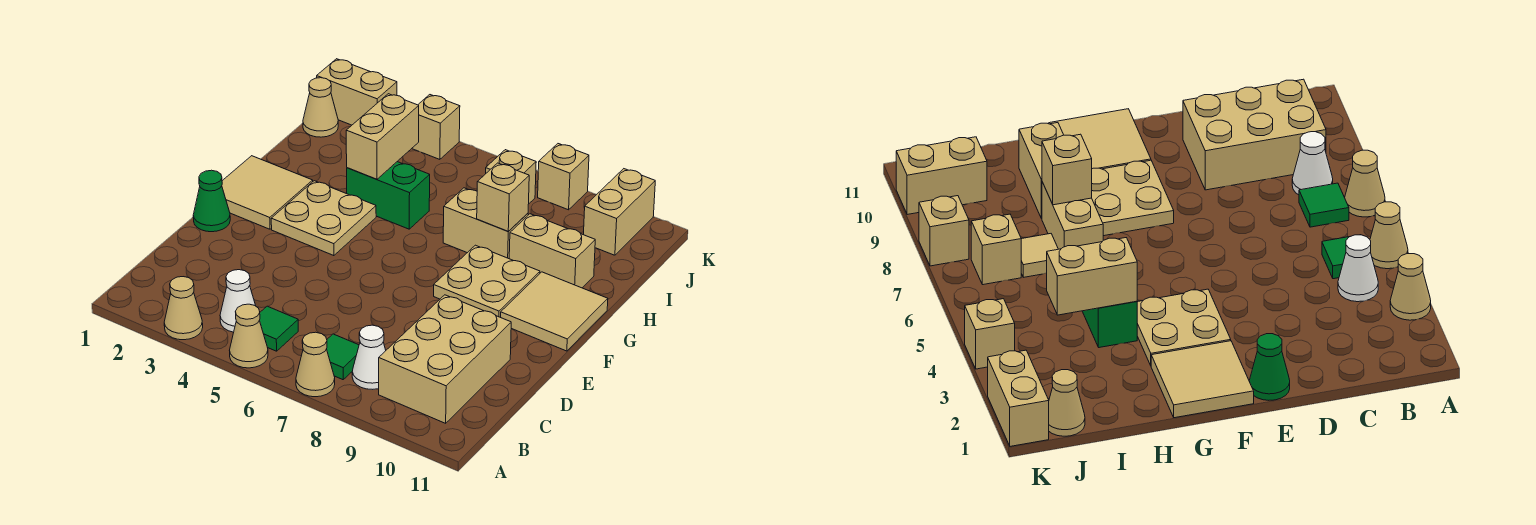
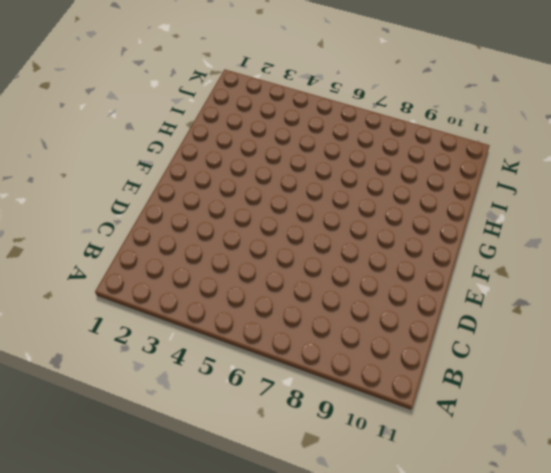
none -> tan 1x1 cone [164,277,203,340]
none -> tan 1x1 cone [229,304,268,368]
none -> tan 1x1 cone [296,332,335,397]

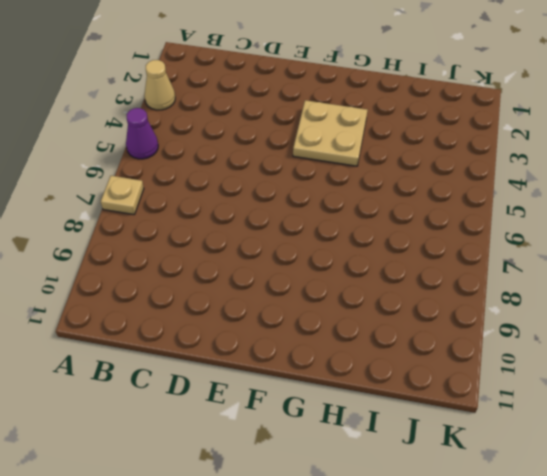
purple 1x1 cone [126,108,158,159] -> tan 1x1 cone [229,304,268,368]
tan 1x1 plate [101,176,144,215] -> tan 1x1 cone [296,332,335,397]
none -> white 1x1 cone [220,270,256,332]
none -> green 1x1 tile [259,306,298,351]
none -> green 1x1 tile [327,334,359,380]

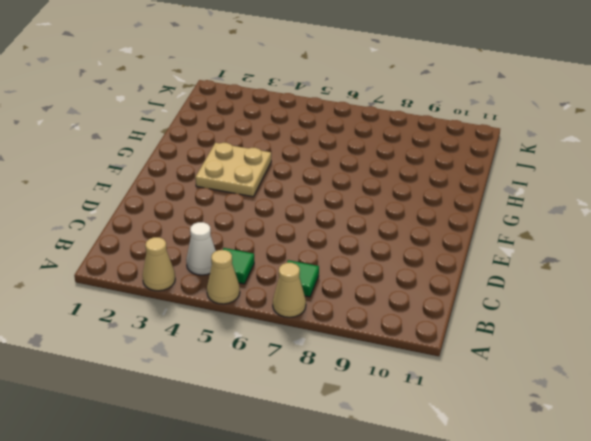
none -> white 1x1 cone [352,325,386,389]
none -> tan 2x3 brick [379,295,511,423]
none -> green 1x1 cone [193,170,230,232]

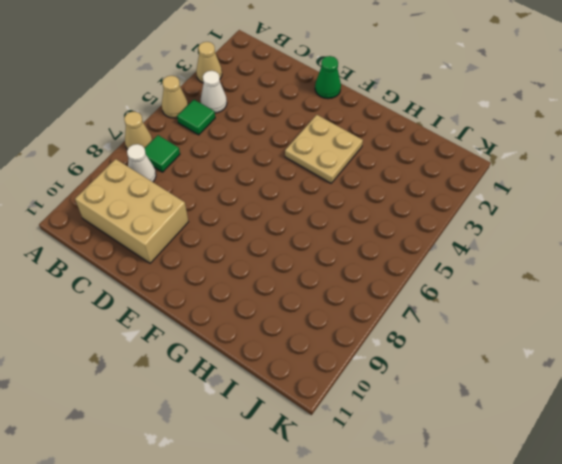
none -> tan 2x2 tile [222,156,313,229]
none -> tan 2x2 plate [434,245,540,317]
none -> tan 2x2 tile [501,272,608,351]

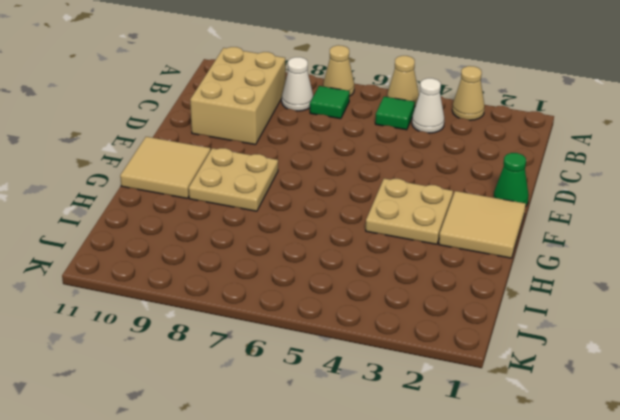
none -> green 1x2 brick [347,162,430,229]
none -> tan 1x2 brick [443,188,528,259]
none -> tan 1x2 brick [509,214,595,288]

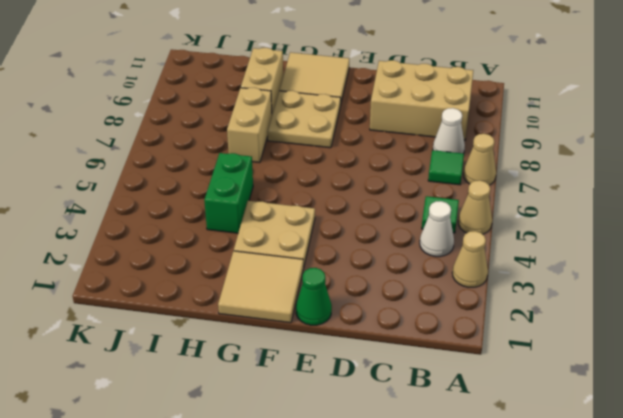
none -> tan 1x1 tile [1021,234,1058,277]
none -> tan 1x1 cone [303,78,338,137]
none -> tan 1x1 brick [486,150,536,203]

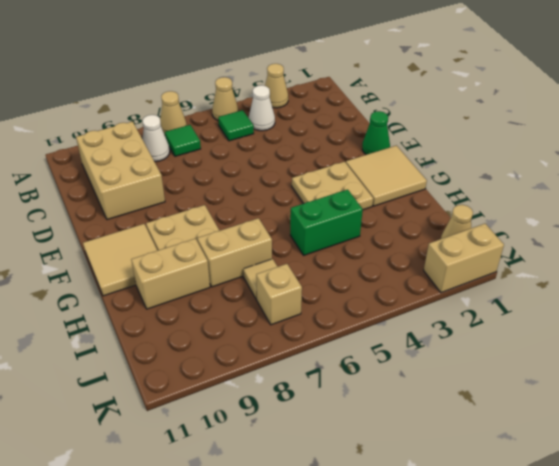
none -> tan 1x2 brick [584,169,655,255]
none -> tan 1x1 brick [412,95,460,159]
none -> tan 1x1 brick [538,144,589,210]

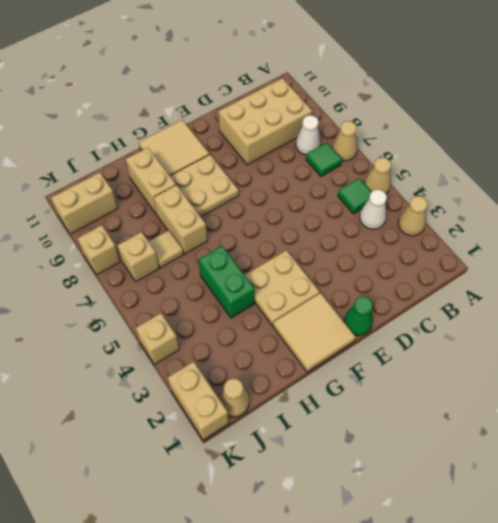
none -> tan 1x2 brick [346,94,419,179]
none -> tan 1x1 brick [477,163,529,231]

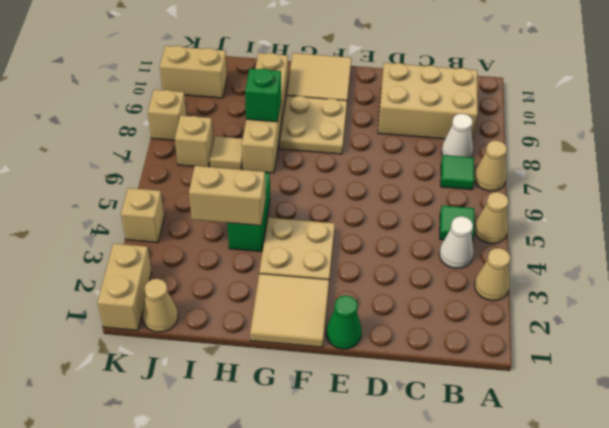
green 1x1 brick [245,69,281,122] -> tan 1x1 brick [477,163,529,231]

